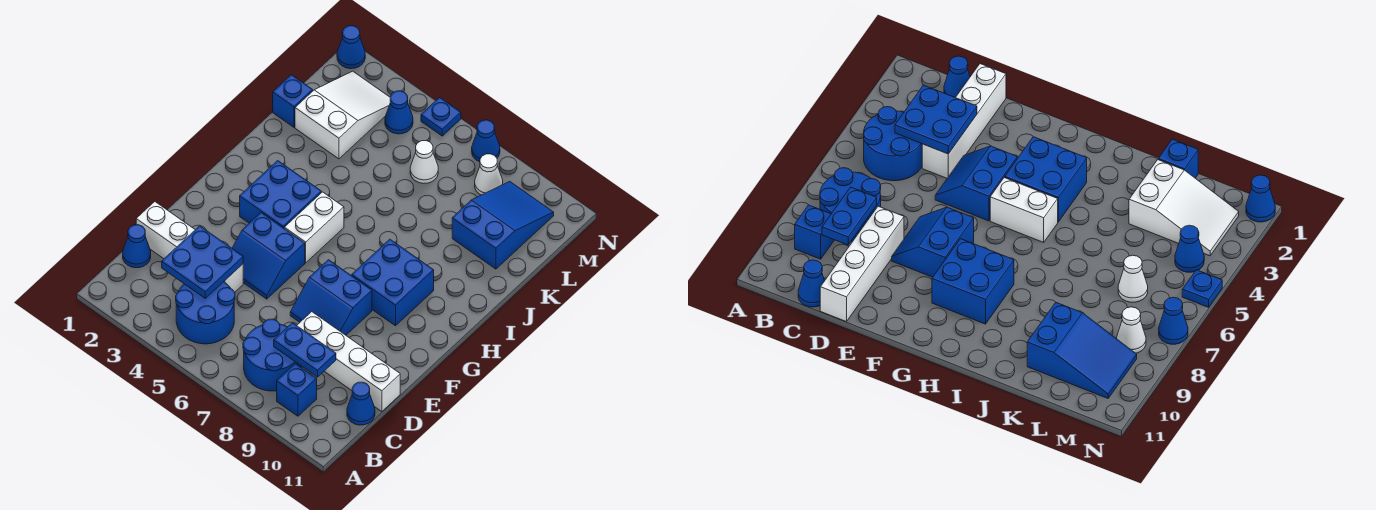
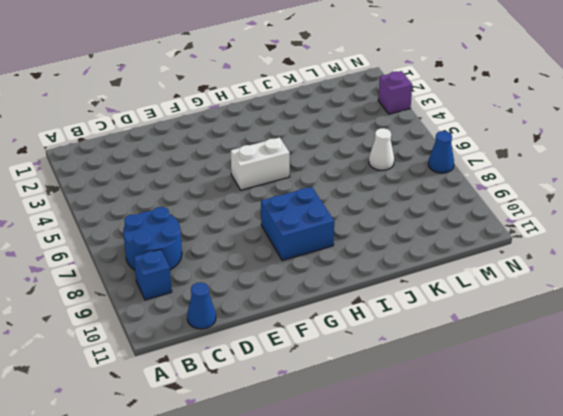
purple 1x1 brick [378,71,412,114] -> none
none -> blue 2x2 round brick [176,282,235,344]
none -> blue 1x1 cone [123,225,151,268]
none -> white 1x4 brick [136,202,243,292]

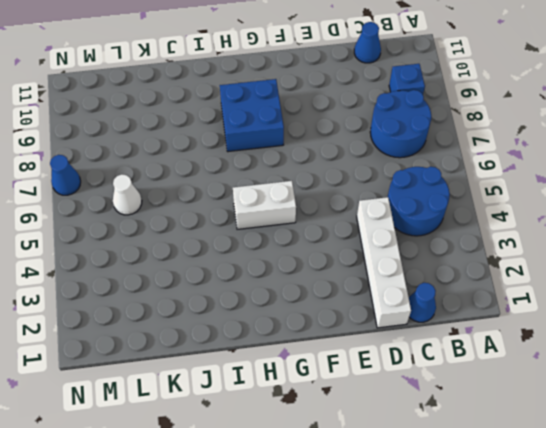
none -> white 1x4 brick [297,312,400,412]
none -> blue 2x2 slope [232,213,305,299]
none -> blue 2x2 slope [290,260,372,335]

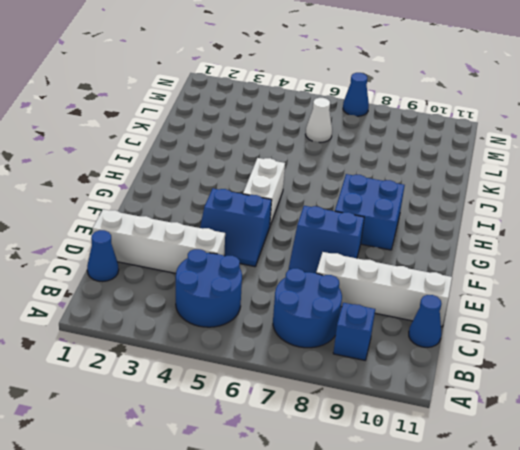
none -> blue 2x2 brick [240,161,321,228]
none -> blue 1x1 brick [273,75,313,127]
none -> white 2x3 slope [295,71,390,159]

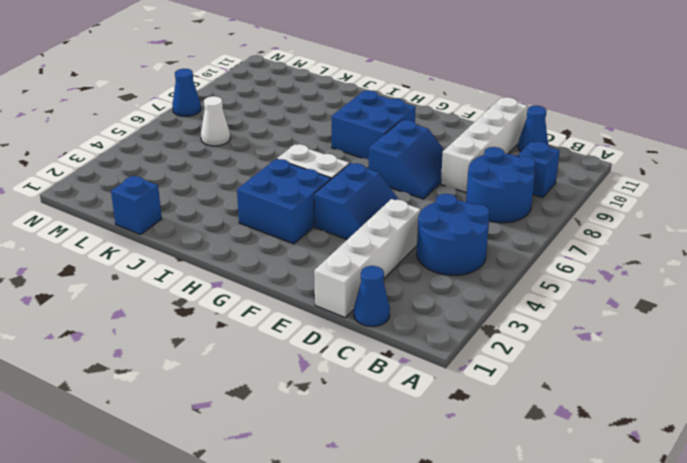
none -> white 2x3 slope [295,71,390,159]
none -> blue 2x3 slope [452,181,554,269]
none -> blue 1x1 cone [385,91,413,134]

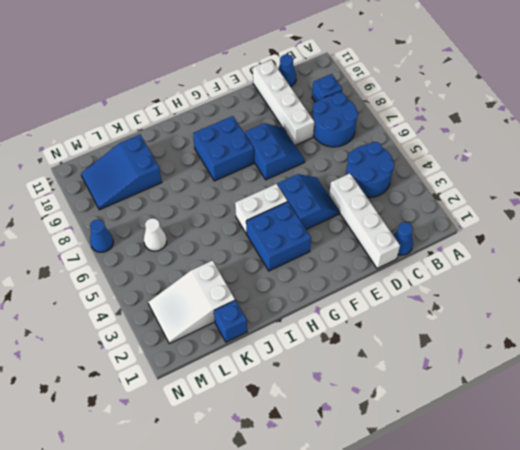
none -> blue 1x1 cone [385,91,413,134]
none -> white 1x1 cone [475,154,503,195]
none -> blue 1x1 cone [337,26,365,69]

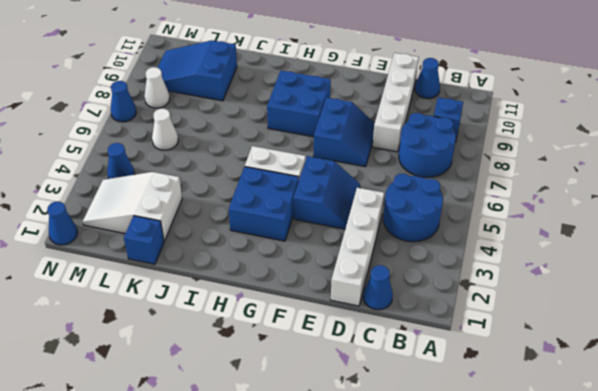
none -> blue 1x1 plate [421,97,461,136]
none -> blue 2x2 plate [162,226,243,298]
none -> blue 1x2 plate [274,323,336,377]

